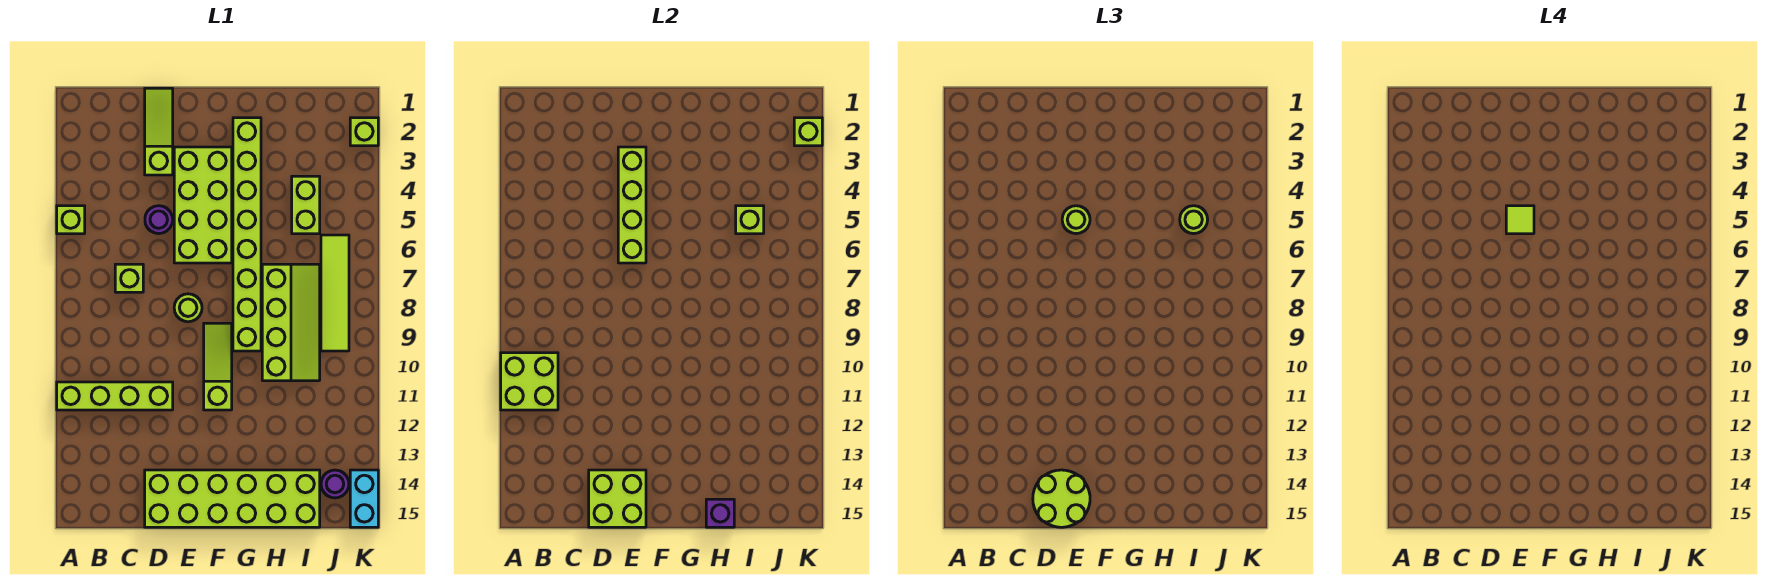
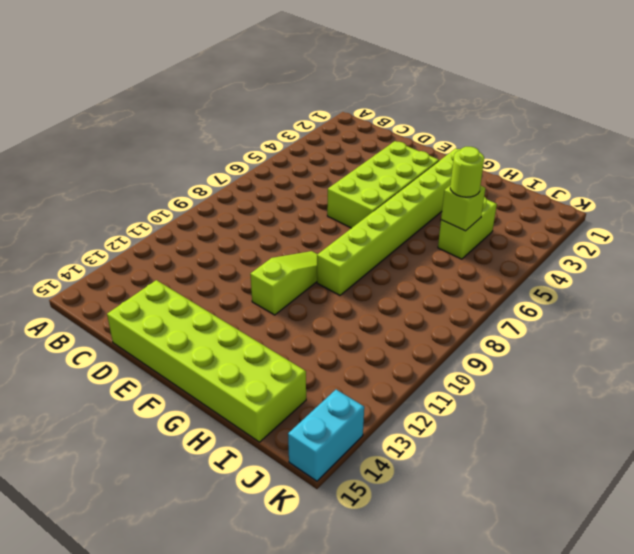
none -> lime 1x1 brick [57,206,85,234]
none -> lime 1x4 brick [57,382,173,410]
none -> lime 1x1 brick [115,264,143,292]

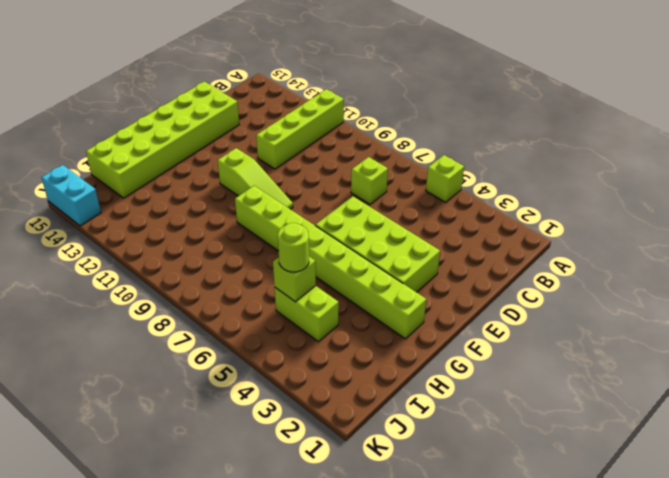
none -> lime 1x3 slope [145,88,173,175]
none -> purple 1x1 round brick [145,206,173,234]
none -> lime 1x1 round brick [174,294,202,322]

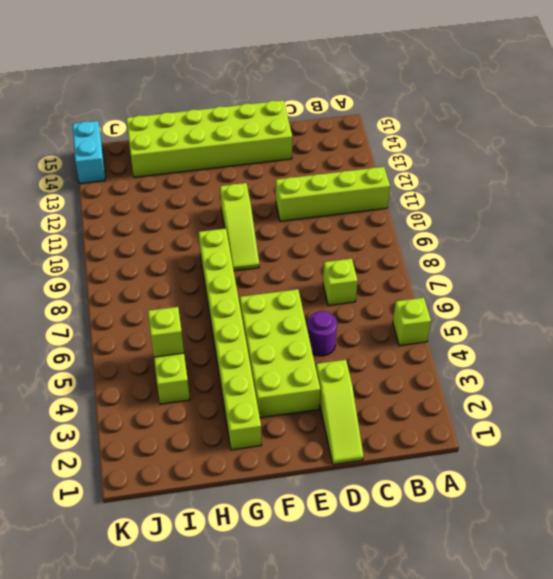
none -> lime 1x1 round brick [174,294,202,322]
none -> lime 2x4 slope [262,264,320,381]
none -> lime 1x4 tile [321,235,349,351]

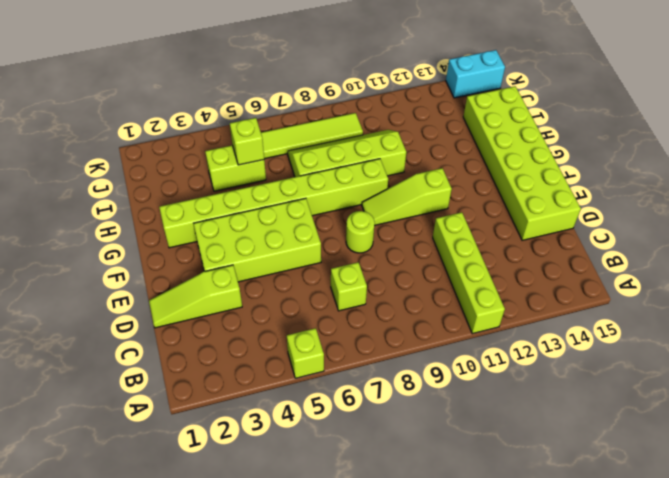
none -> purple 1x1 round brick [145,206,173,234]
none -> purple 1x1 round brick [321,470,349,498]
none -> lime 1x1 brick [350,118,378,146]

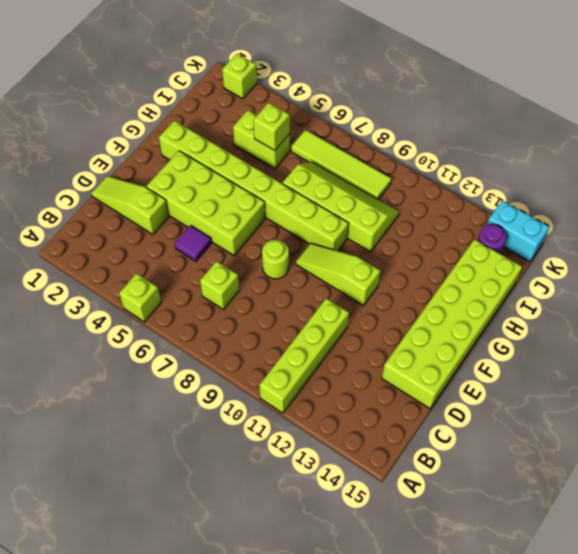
purple 1x1 tile [175,225,212,261] -> purple 1x1 round brick [145,206,173,234]
none -> lime 2x2 brick [501,353,558,410]
none -> lime 2x2 brick [589,470,646,527]
none -> lime 1x4 brick [618,147,646,263]

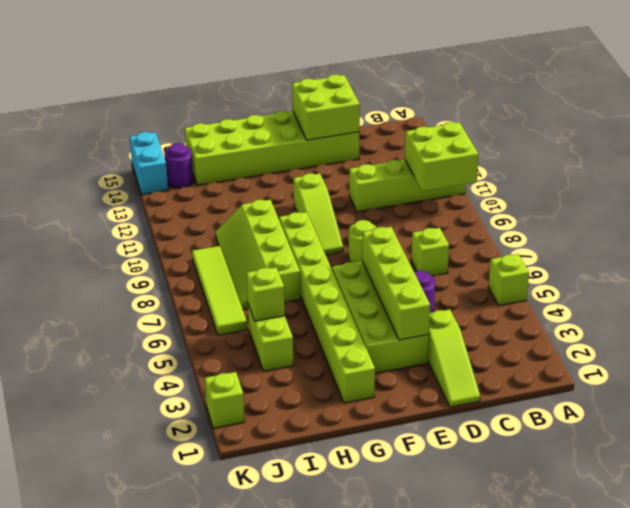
none -> purple 1x1 brick [706,499,734,527]
none -> lime 1x1 brick [794,118,822,146]
none -> lime 2x2 round brick [1033,470,1090,527]

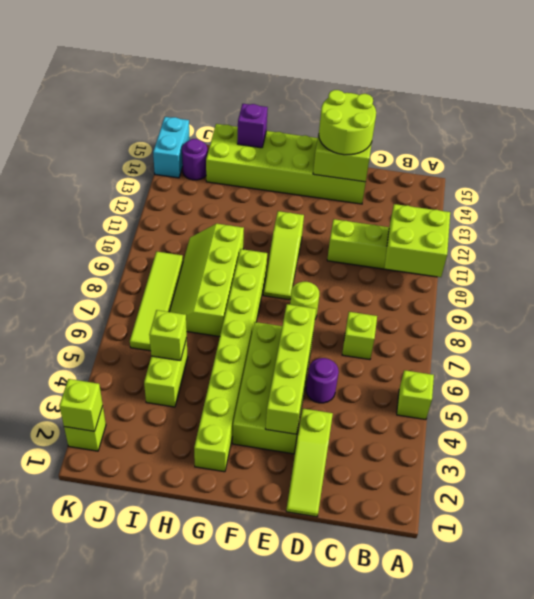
none -> lime 1x1 round brick [1062,206,1090,234]
none -> lime 1x1 round brick [1180,206,1208,234]
none -> lime 1x1 tile [1506,206,1534,234]

